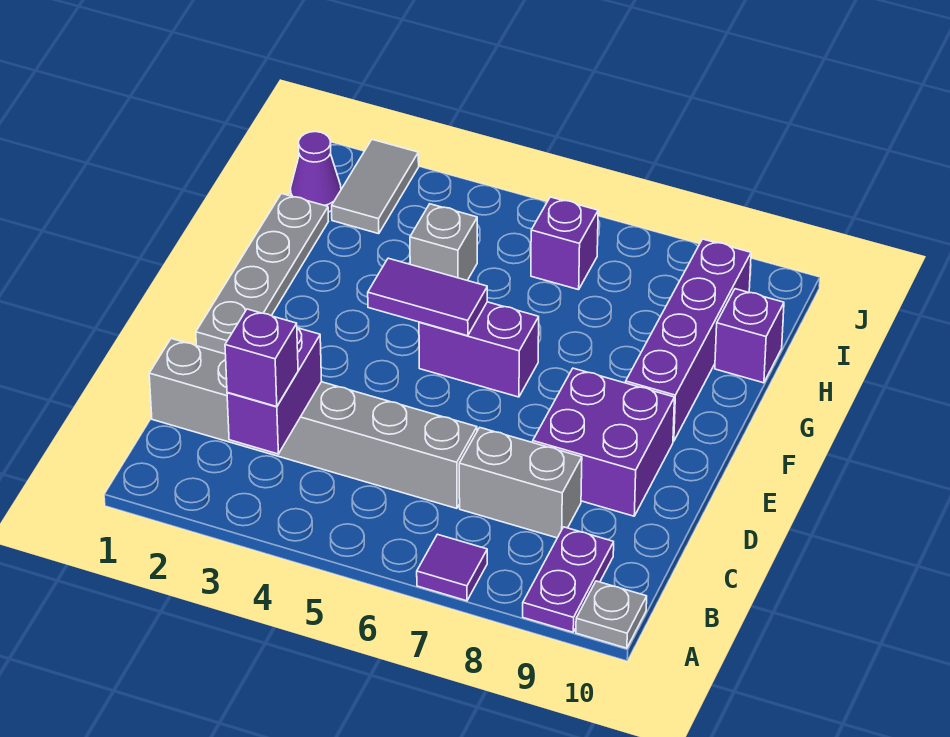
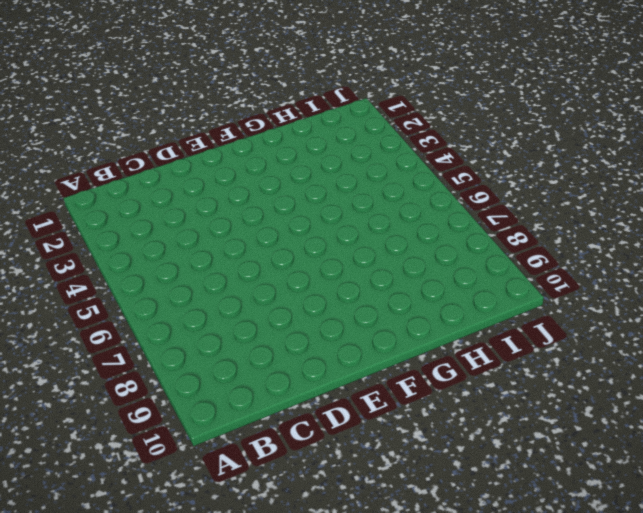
none -> purple 1x1 tile [417,534,487,601]
none -> purple 1x2 plate [523,527,614,632]
none -> grey 1x1 plate [576,581,647,648]

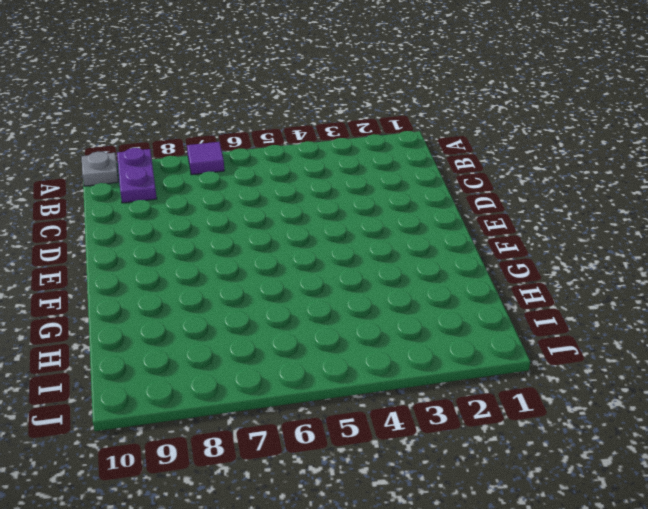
none -> grey 1x6 brick [149,339,477,508]
none -> grey 1x2 brick [459,428,582,538]
none -> purple 2x2 brick [533,368,674,516]

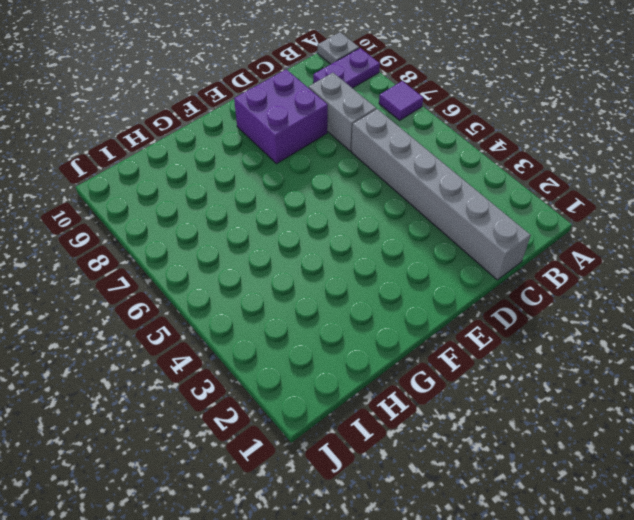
none -> grey 1x4 plate [196,194,328,354]
none -> purple 1x2 brick [419,302,539,397]
none -> purple 1x4 brick [626,239,751,441]

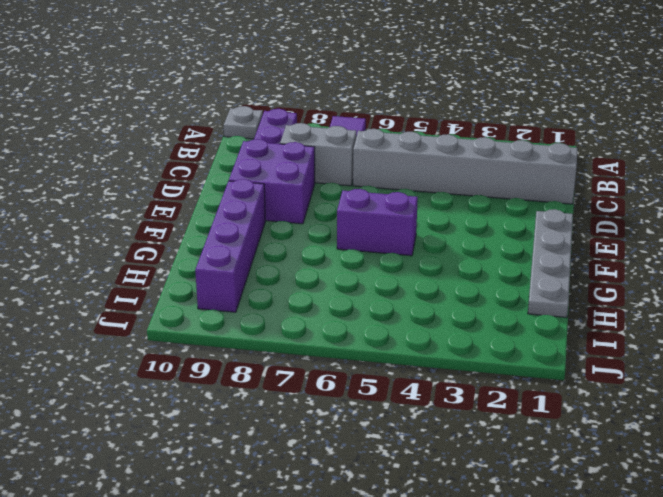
none -> grey 1x1 brick [410,204,477,280]
none -> purple 1x1 brick [715,289,784,383]
none -> purple 1x1 cone [291,132,341,212]

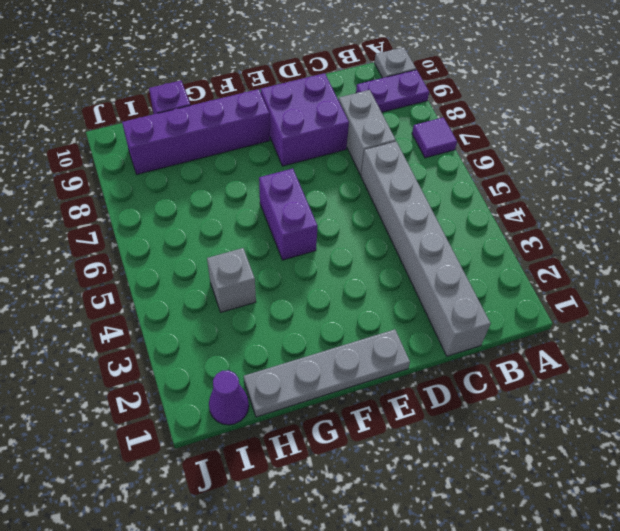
none -> grey 1x2 tile [332,140,419,234]
none -> purple 1x1 brick [531,197,598,290]
none -> purple 1x2 brick [227,328,322,454]

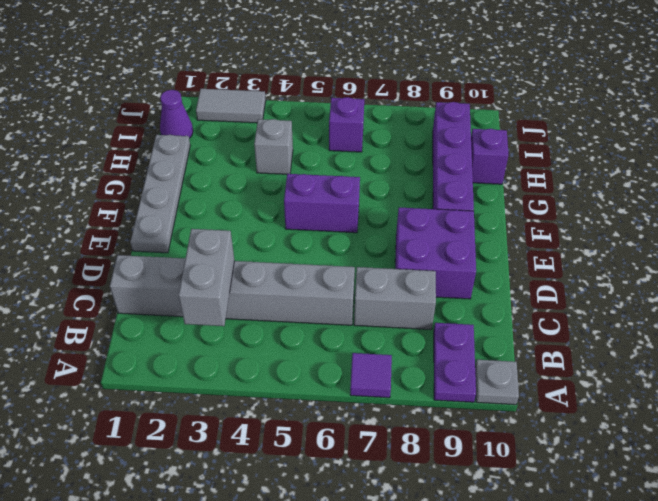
grey 1x2 brick [178,229,234,326] -> purple 1x2 brick [227,328,322,454]
grey 1x2 tile [196,89,266,123] -> grey 1x2 tile turned to [332,140,419,234]
none -> purple 1x2 tile [368,258,487,336]
none -> purple 1x1 brick [225,309,298,407]

